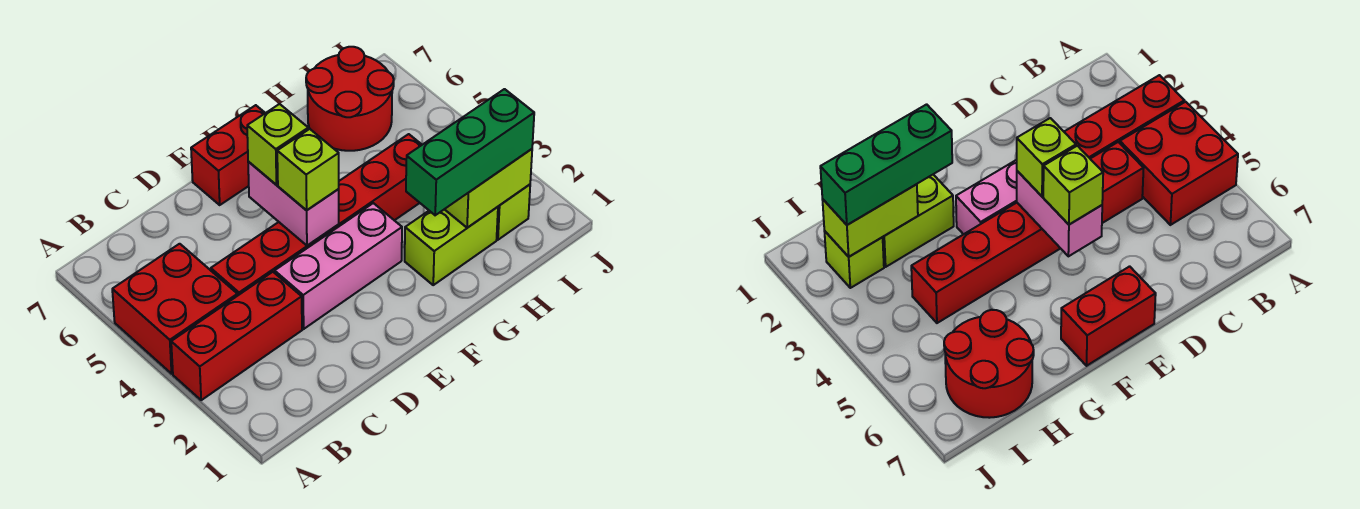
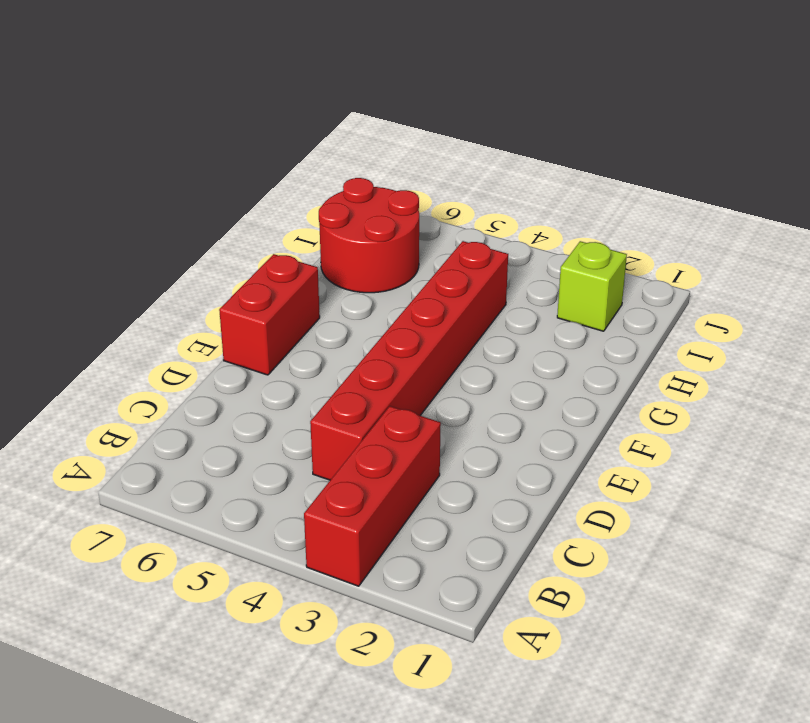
none -> red 2x2 brick [112,244,237,374]
none -> pink 1x3 brick [275,203,402,329]
none -> lime 1x2 brick [405,207,498,285]

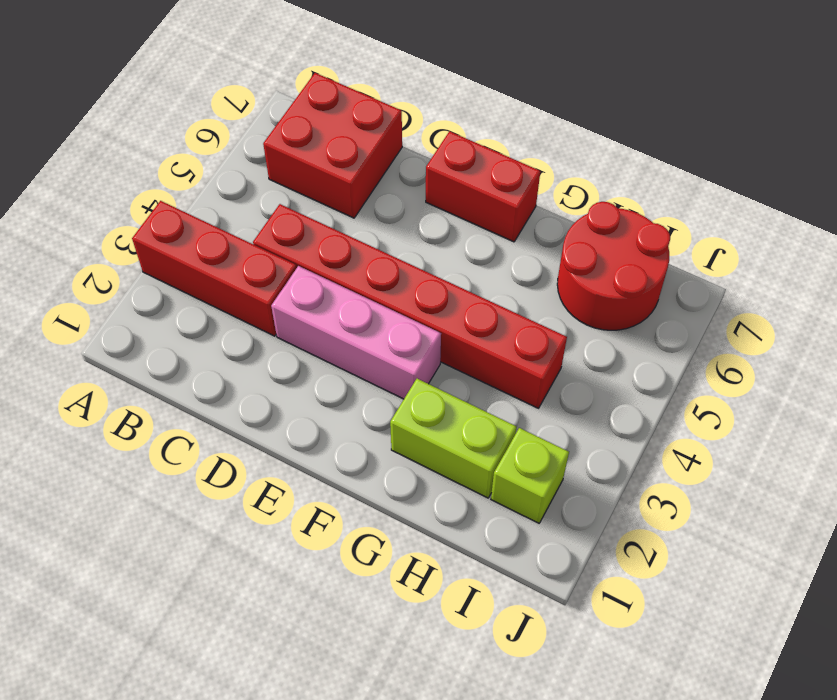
red 2x2 brick [263,73,402,218] -> red 2x2 brick moved to [112,244,237,374]
none -> pink 1x2 brick [248,161,339,246]
none -> lime 1x2 brick [445,149,532,228]
none -> lime 1x1 brick [277,129,339,210]

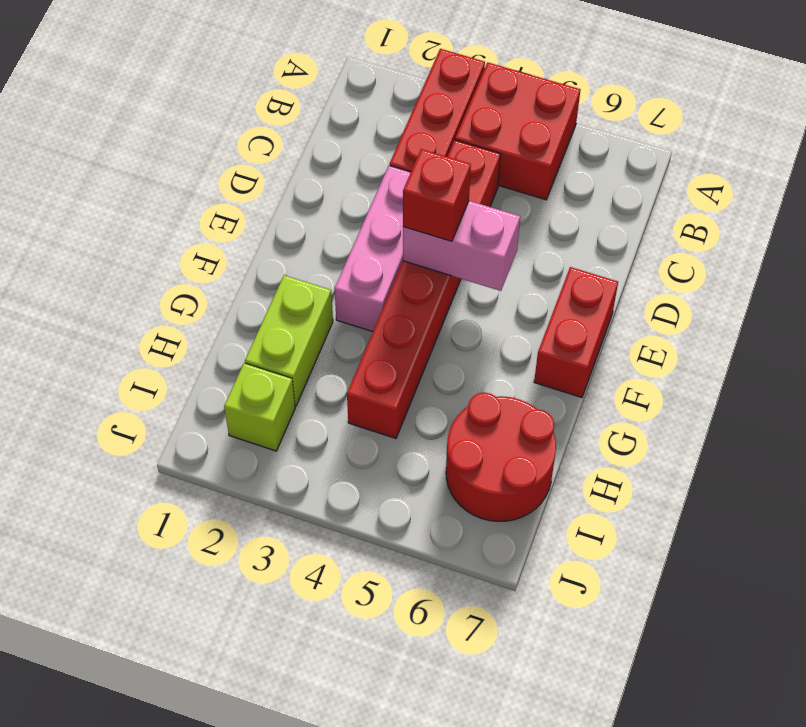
red 1x1 brick [403,149,471,241] -> lime 1x1 brick [277,129,339,210]
none -> lime 1x2 brick [445,149,532,228]
none -> lime 1x1 brick [247,104,308,185]
none -> green 1x3 brick [406,89,534,215]

